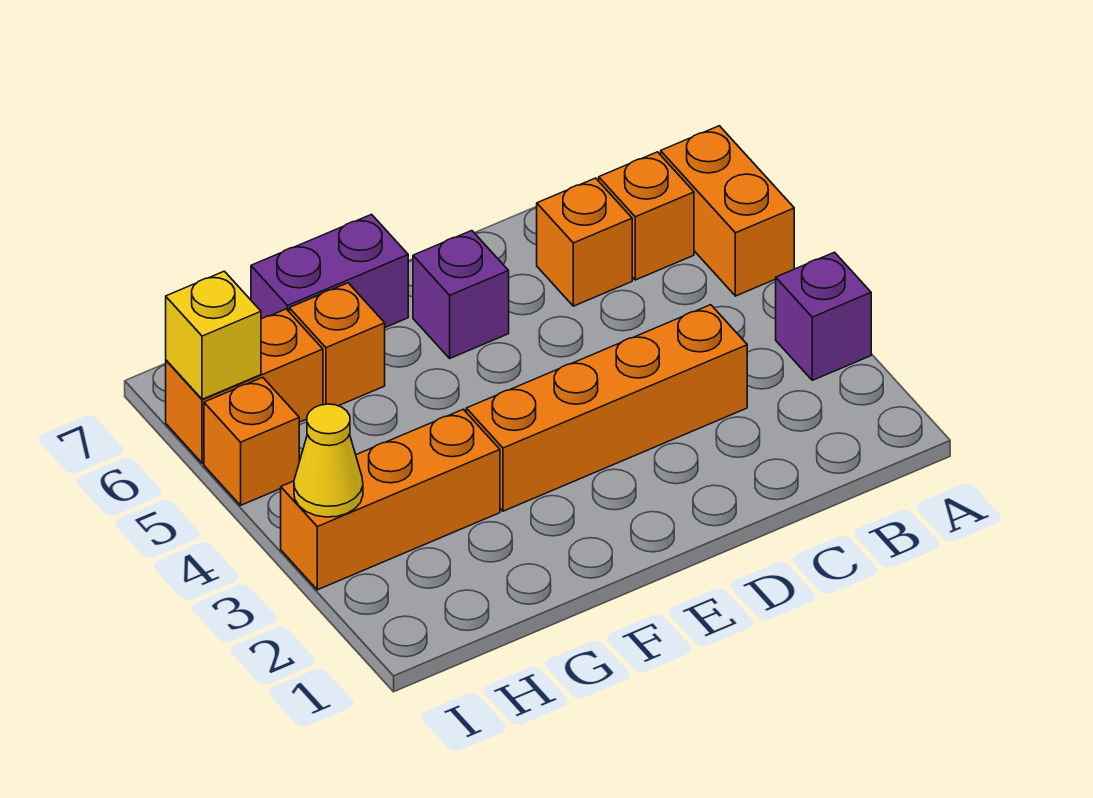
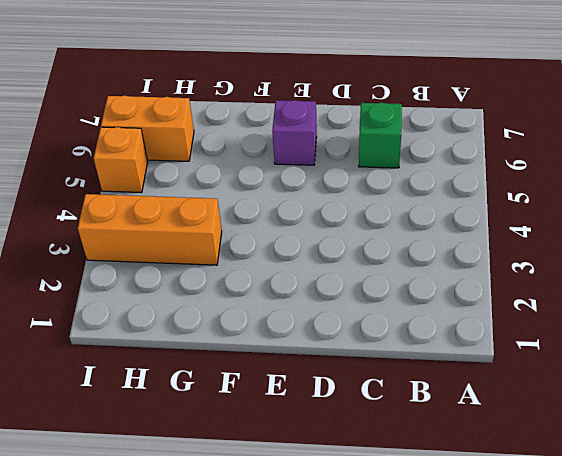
green 1x1 brick [359,103,402,168] -> orange 1x1 brick [537,178,632,306]
none -> purple 1x1 brick [776,252,871,380]
none -> orange 1x2 brick [661,126,794,296]
none -> orange 1x1 brick [599,152,694,280]

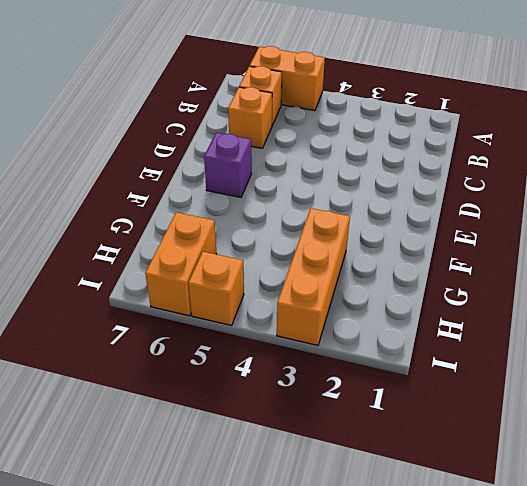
none -> purple 1x1 brick [776,252,871,380]
none -> orange 1x4 brick [466,305,747,511]
none -> purple 1x2 brick [251,214,408,327]

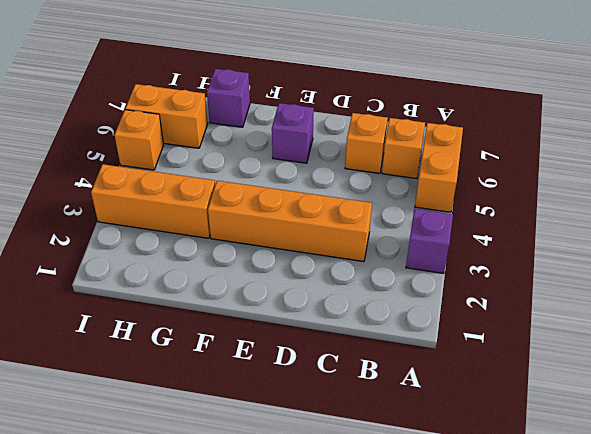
purple 1x1 brick [207,69,250,127] -> purple 1x2 brick [251,214,408,327]
none -> orange 1x1 brick [289,283,385,406]
none -> yellow 1x1 cone [294,404,363,517]
none -> yellow 1x1 brick [166,271,261,399]

